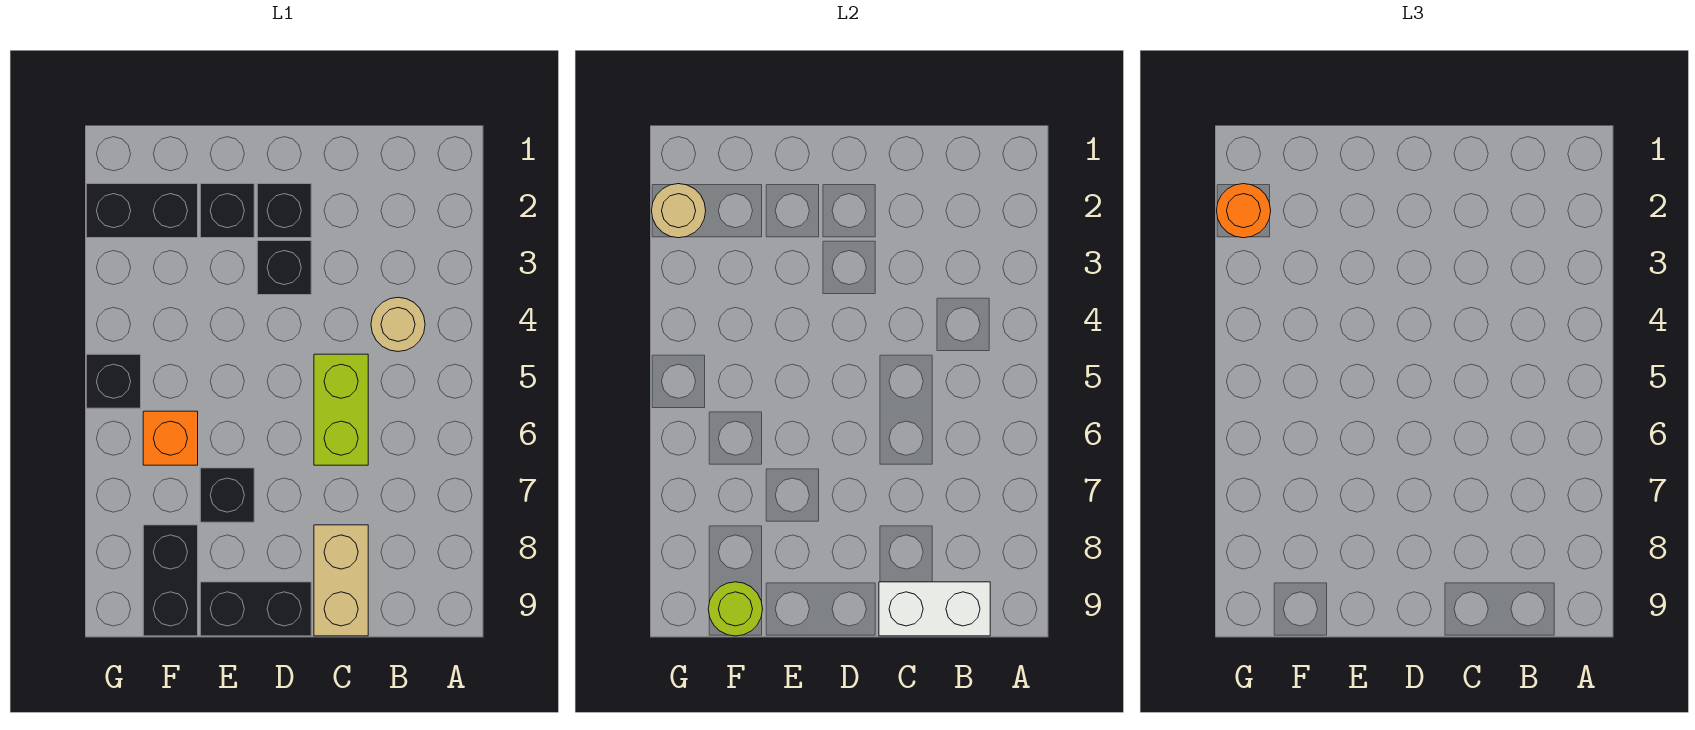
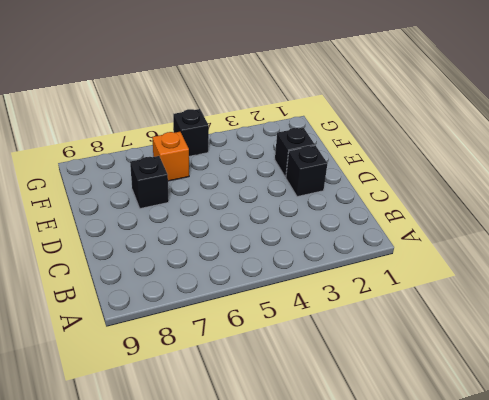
none -> tan 1x1 round brick [371,297,425,352]
none -> lime 1x2 brick [314,354,368,465]
none -> tan 1x2 brick [314,525,368,636]

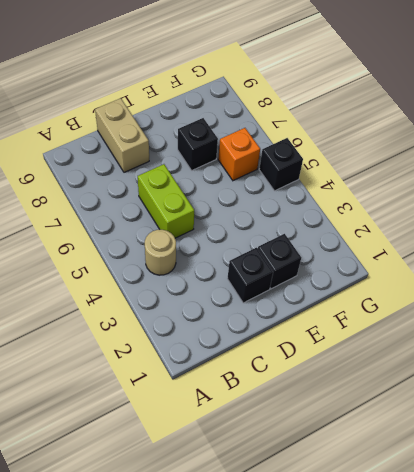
none -> black 1x1 brick [257,241,311,295]
none -> black 1x2 brick [200,582,311,636]
none -> black 1x2 brick [86,184,198,238]

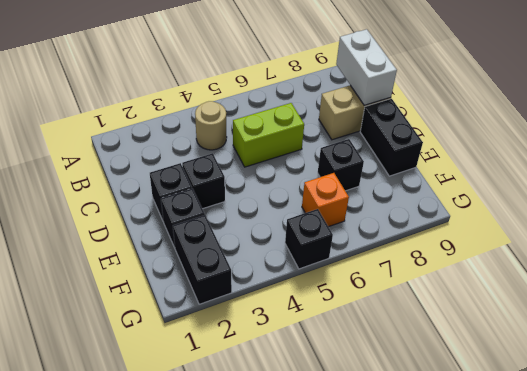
none -> black 1x2 brick [143,525,198,636]
none -> lime 1x1 round brick [708,582,762,636]
none -> tan 1x1 round brick [652,184,706,238]

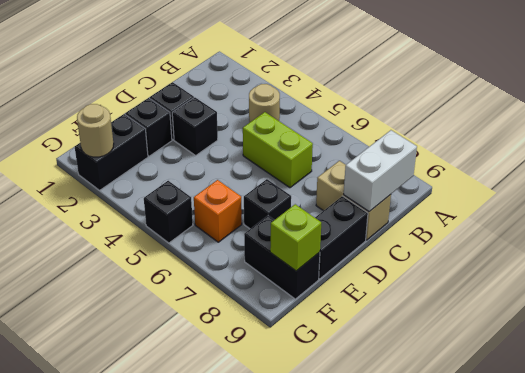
lime 1x1 brick [270,204,321,271] -> lime 1x1 round brick [708,582,762,636]
none -> orange 1x1 round brick [1217,184,1271,238]

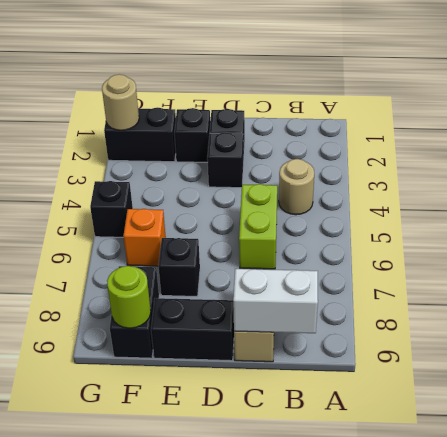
none -> orange 1x1 round brick [1217,184,1271,238]

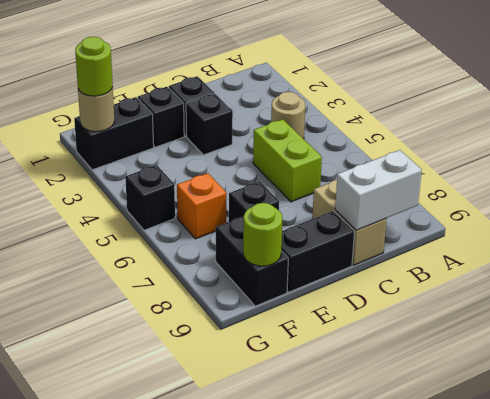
lime 1x1 round brick [75,37,113,96] -> orange 1x1 round brick [1217,184,1271,238]

